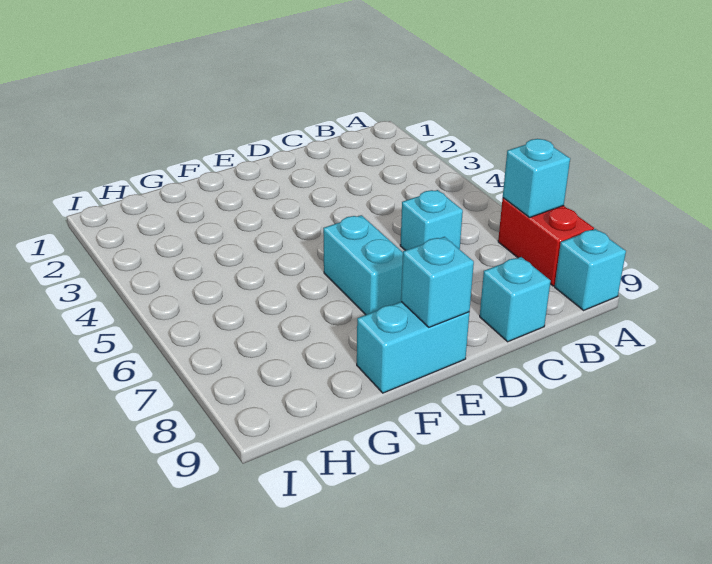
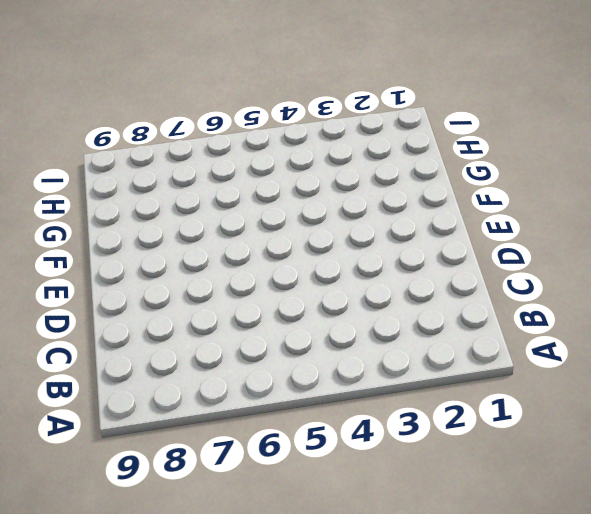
none -> red 1x2 brick [498,198,594,286]
none -> cyan 1x1 brick [555,229,626,310]

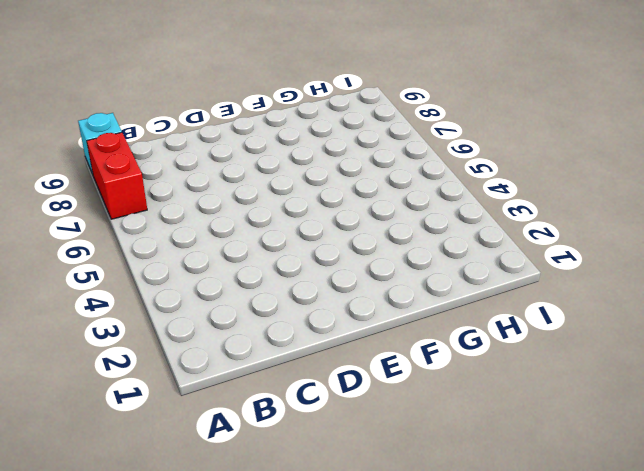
none -> cyan 1x1 brick [400,190,463,250]
none -> cyan 1x1 brick [480,257,551,342]

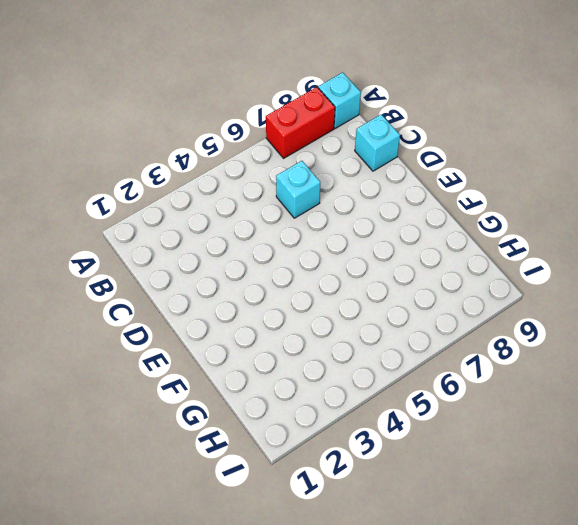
none -> cyan 1x2 brick [323,215,403,315]
none -> cyan 1x2 brick [357,302,469,393]

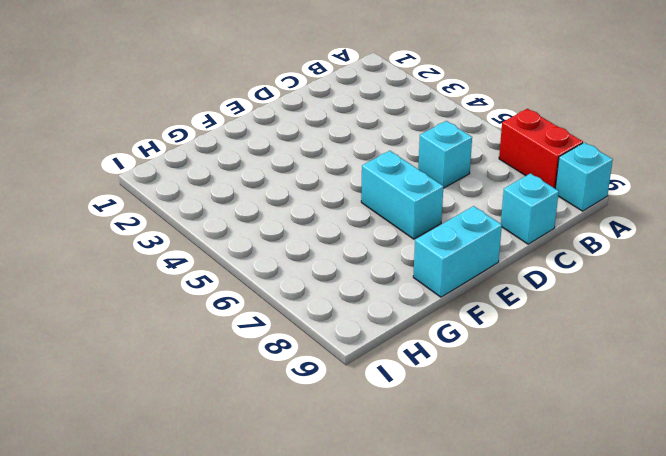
none -> cyan 1x1 brick [503,139,570,217]
none -> cyan 1x1 brick [401,237,474,327]

